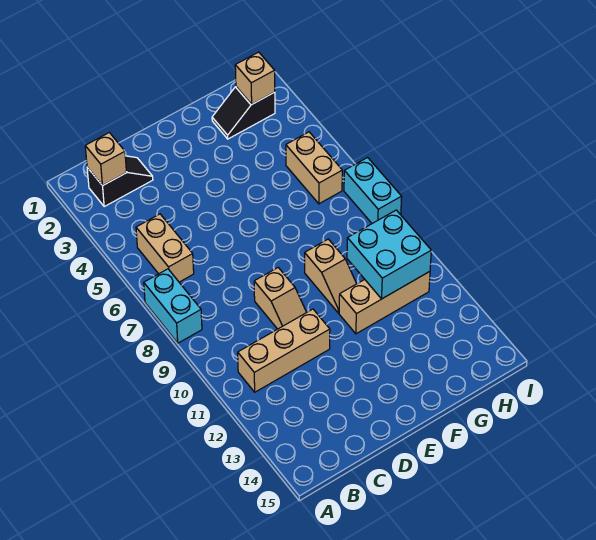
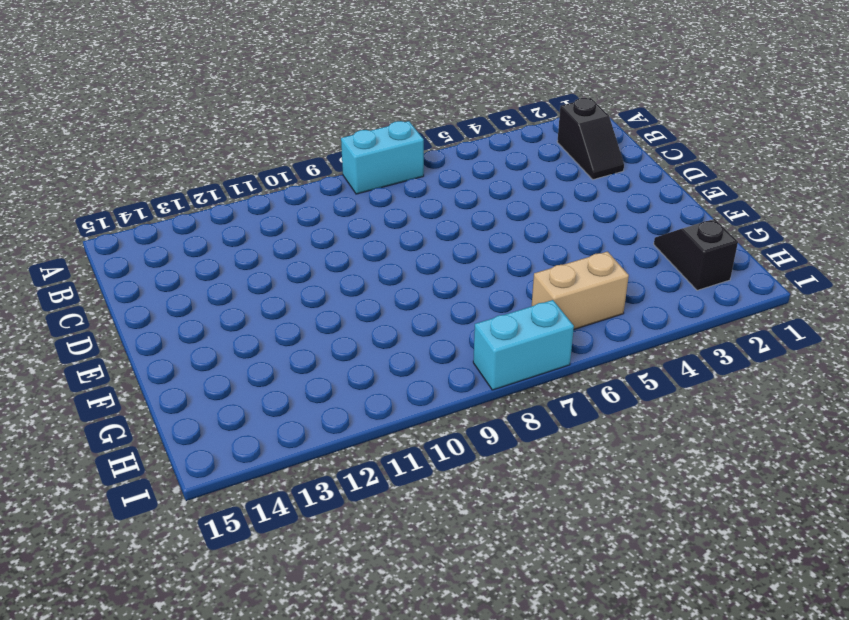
none -> tan 1x2 brick [136,214,194,282]
none -> tan 1x3 brick [238,309,330,392]
none -> tan 1x2 slope [254,268,307,329]

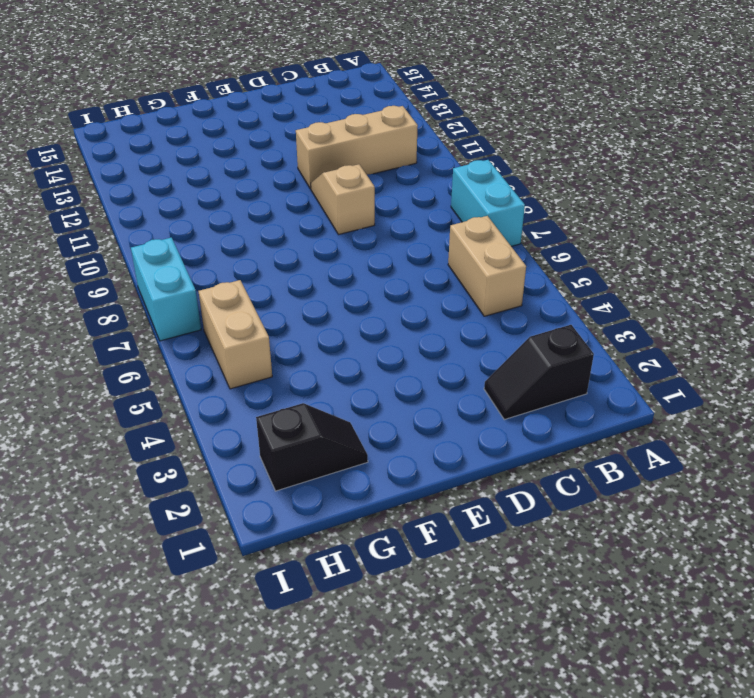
none -> tan 1x2 slope [305,239,357,313]
none -> tan 1x3 brick [339,272,430,334]
none -> tan 1x1 brick [85,133,126,186]

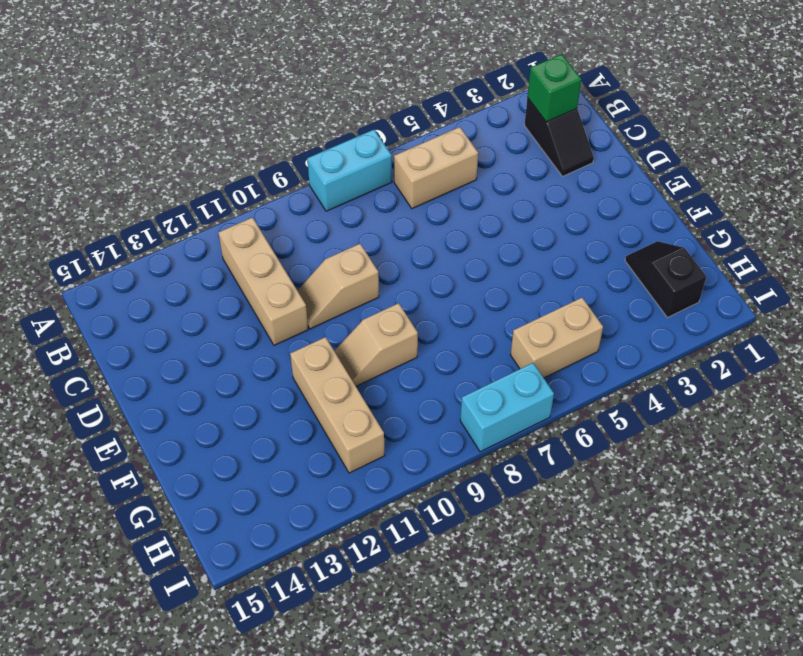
green 1x1 brick [527,54,581,122] -> tan 1x1 brick [85,133,126,186]
none -> cyan 2x2 brick [347,210,431,299]
none -> tan 1x1 brick [235,52,275,104]

